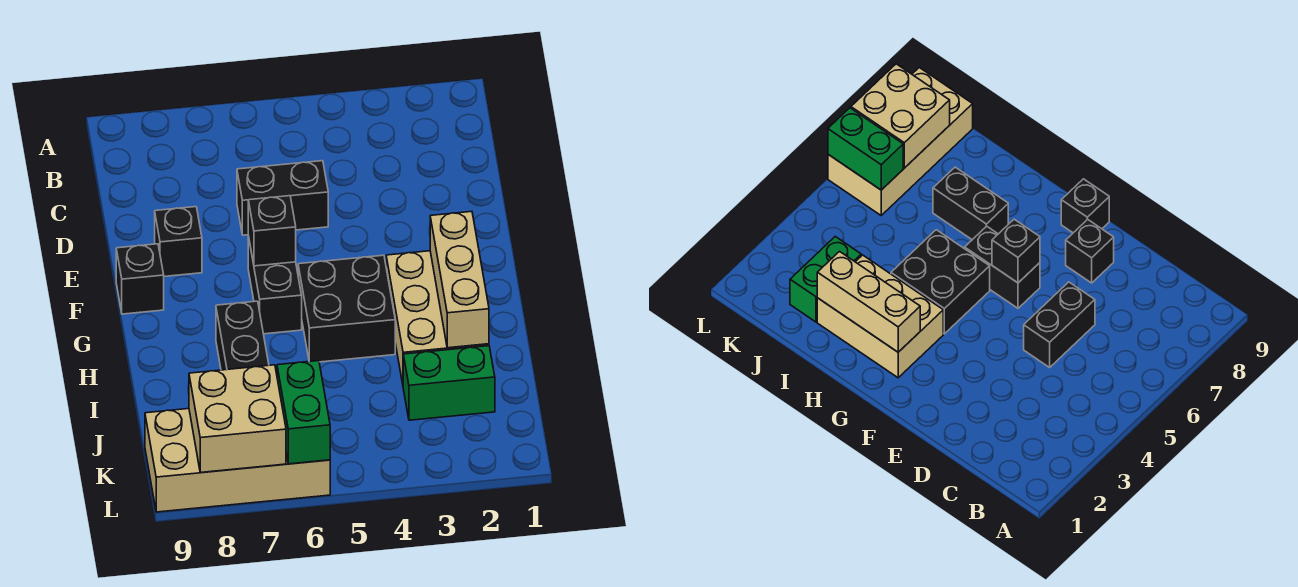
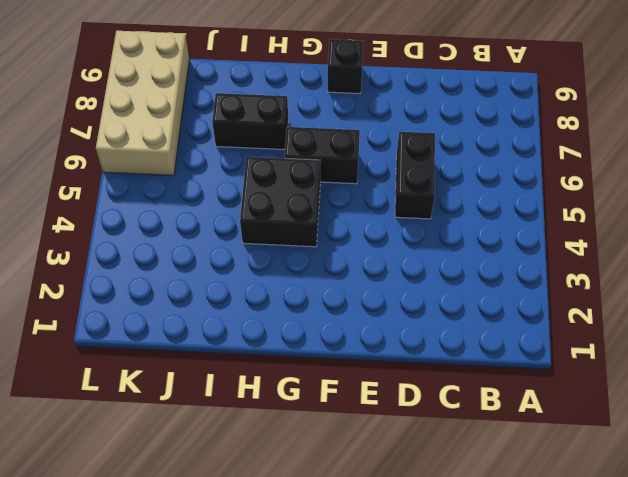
none -> black 1x1 brick [155,207,202,277]
none -> tan 2x3 brick [386,251,489,384]
none -> green 1x2 brick [403,346,495,420]

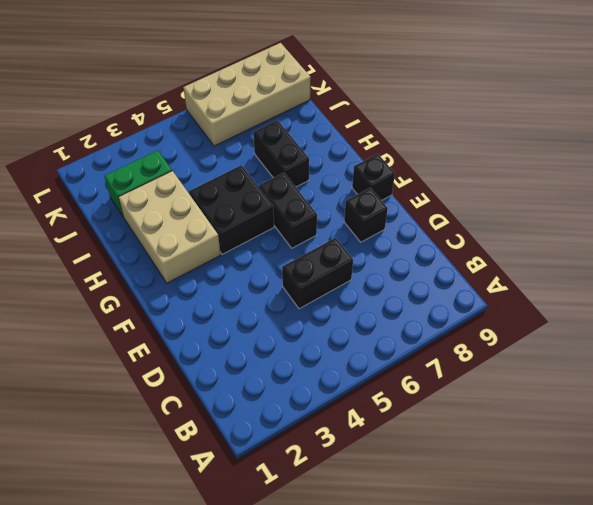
none -> black 1x1 brick [248,196,296,266]
none -> tan 1x3 brick [430,211,489,348]
none -> green 1x2 brick [277,361,330,464]

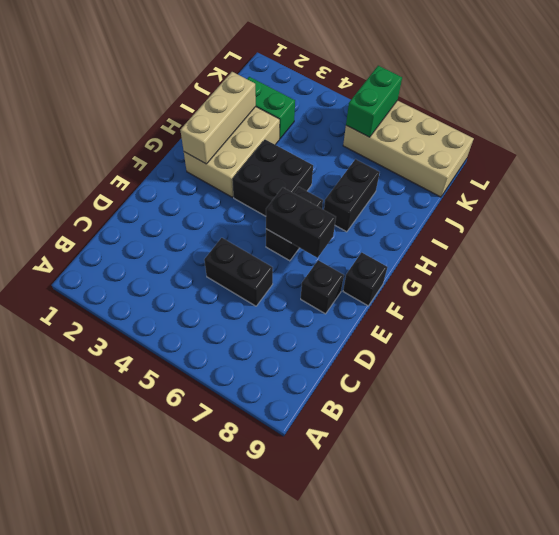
black 1x2 brick [266,188,336,258] -> black 1x1 brick [248,196,296,266]
none -> tan 2x2 brick [189,365,286,472]

